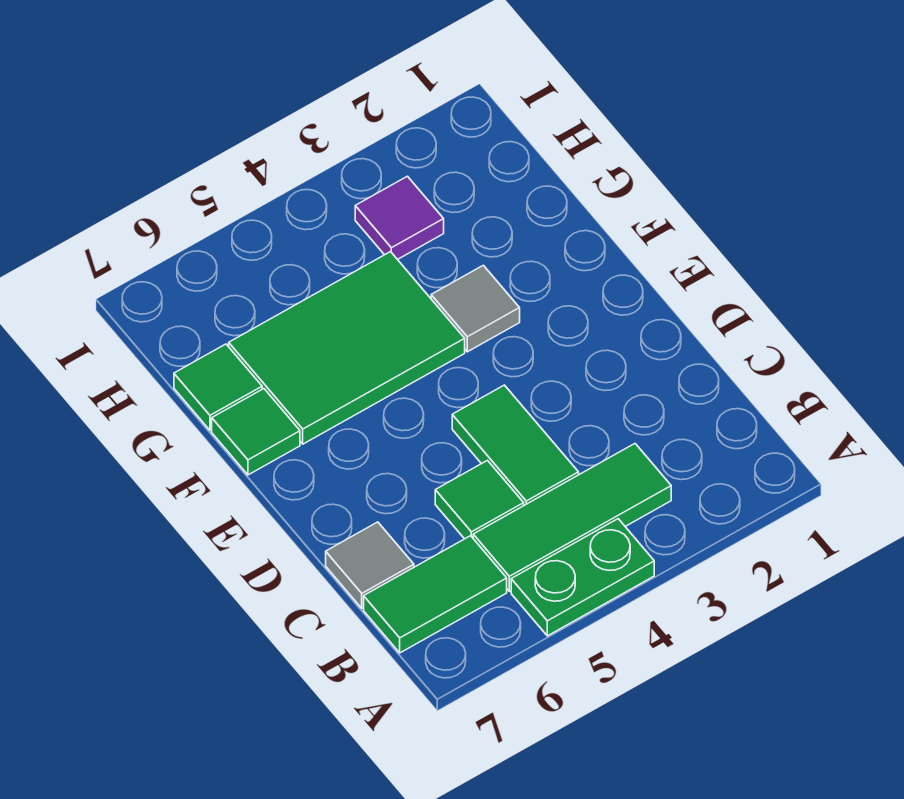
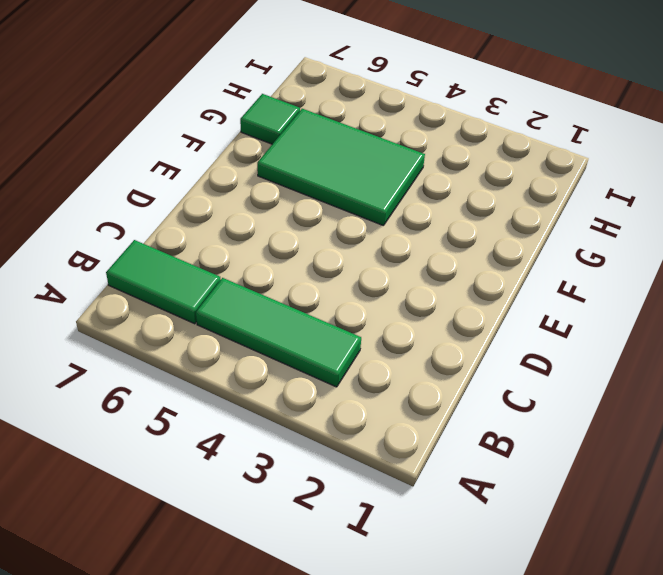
none -> green 1x2 plate [511,519,654,636]
none -> green 1x2 tile [452,385,579,505]

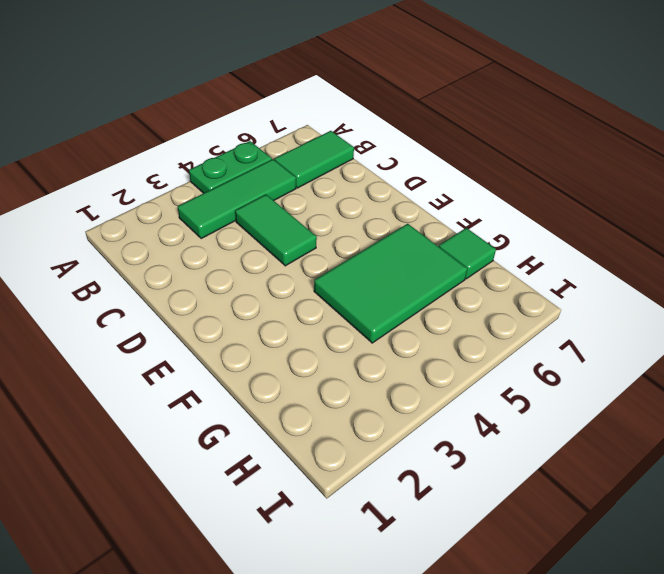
none -> green 1x1 tile [435,461,524,539]
none -> grey 1x1 tile [326,522,414,608]

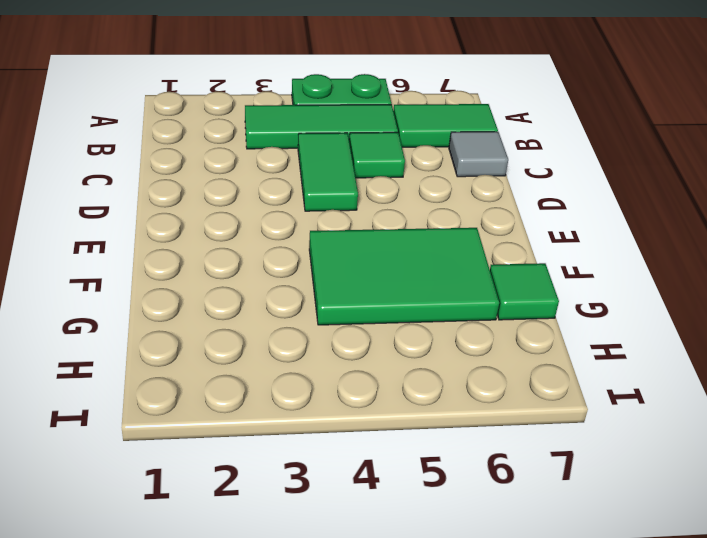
none -> grey 1x1 tile [431,265,520,352]
none -> green 1x1 tile [212,389,300,475]

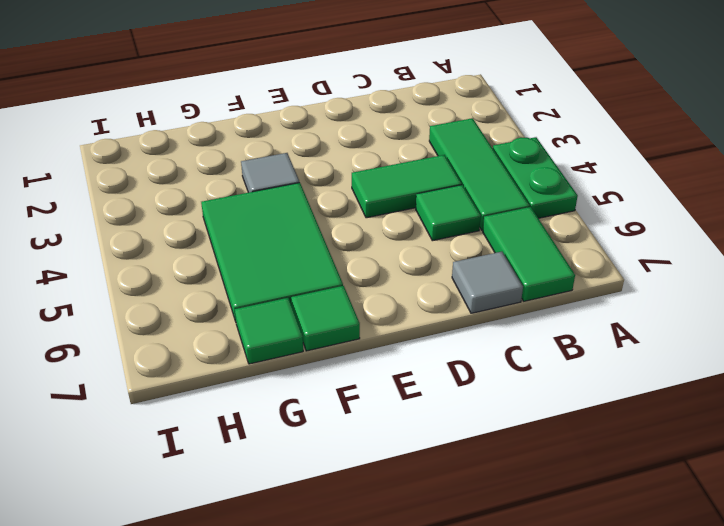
none -> purple 1x1 tile [355,176,444,260]

